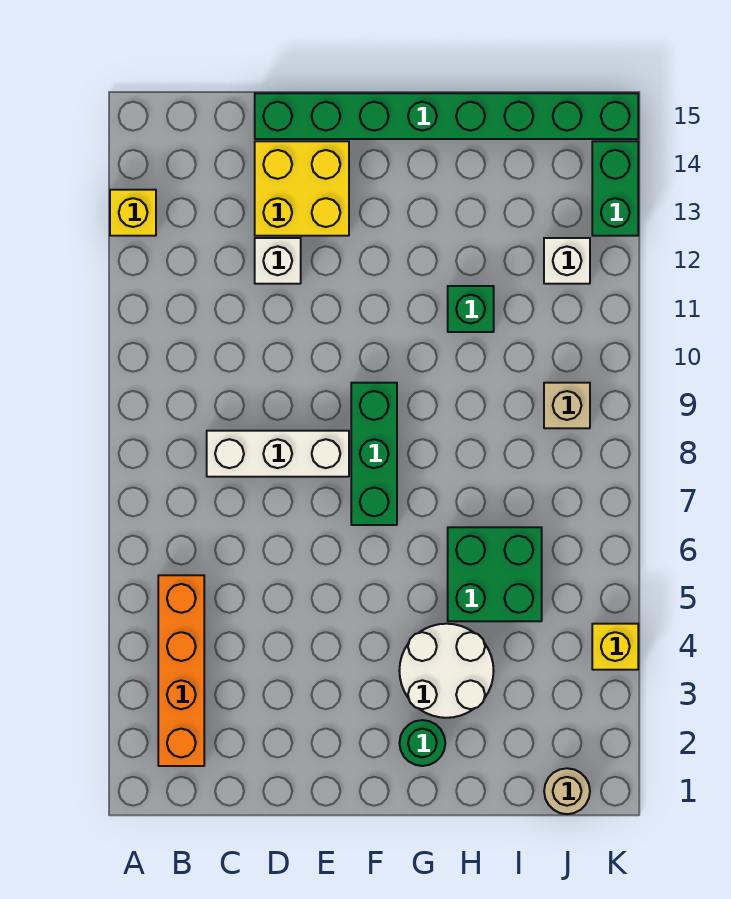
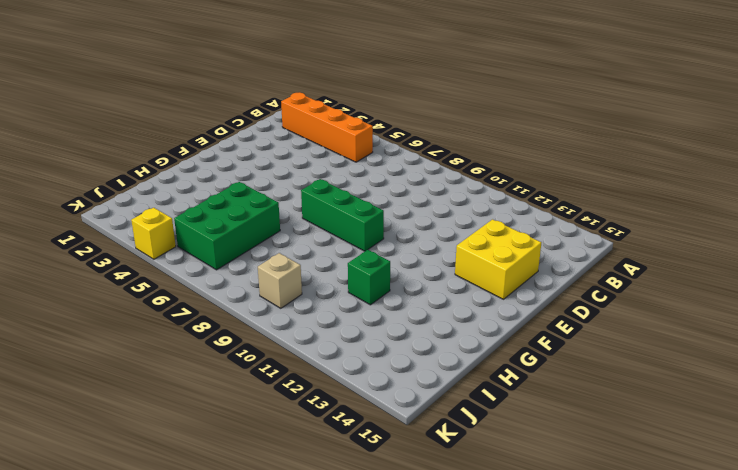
green 2x3 brick [174,182,280,270] -> green 2x2 brick [448,527,542,621]
none -> yellow 1x1 brick [110,190,156,236]
none -> white 1x3 brick [207,431,349,477]
none -> white 1x1 brick [255,238,301,284]

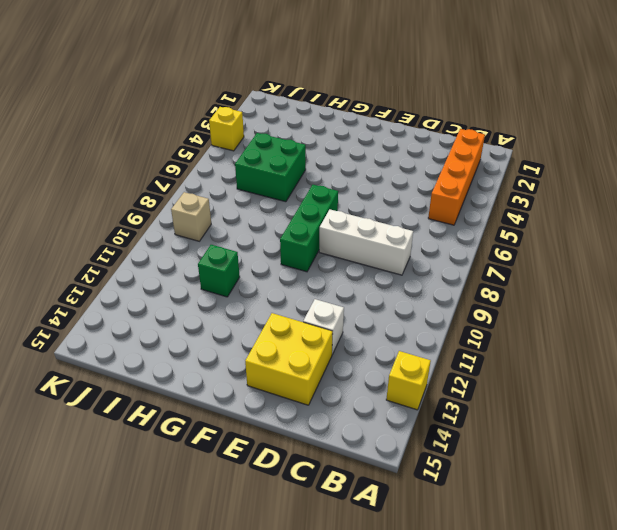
none -> green 1x8 brick [255,93,638,139]
none -> green 1x1 round brick [400,720,445,766]
none -> white 2x2 round brick [399,624,494,718]

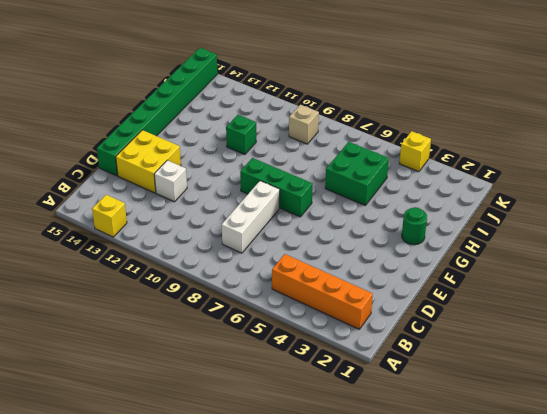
none -> white 2x2 round brick [399,624,494,718]
none -> tan 1x1 round brick [544,768,590,814]
none -> white 1x1 brick [544,238,590,284]

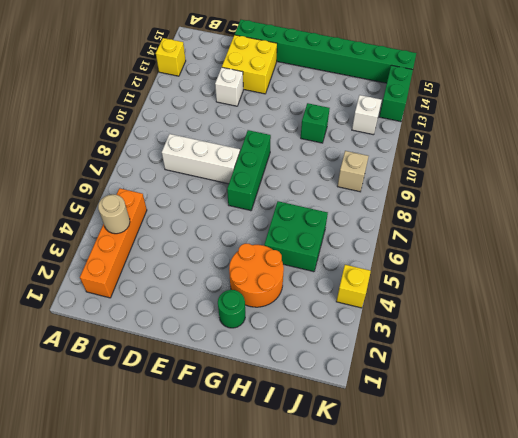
tan 1x1 round brick [98,194,130,234] -> tan 1x1 round brick moved to [544,768,590,814]
orange 2x2 round brick [229,244,284,307] -> white 2x2 round brick [399,624,494,718]

